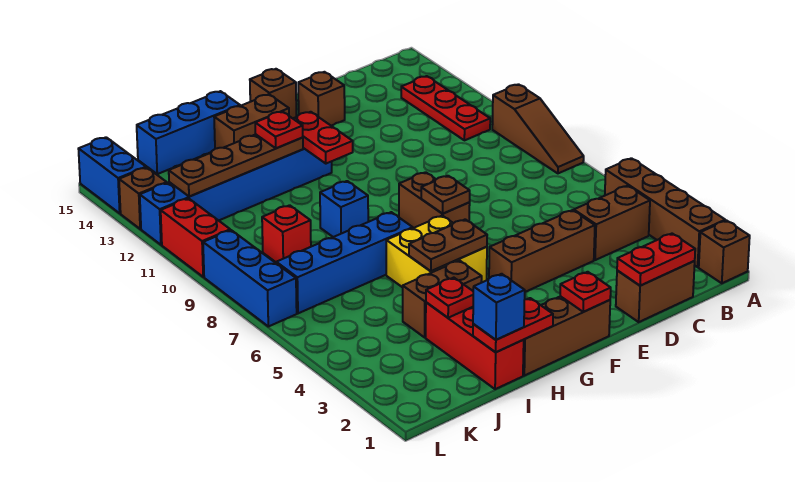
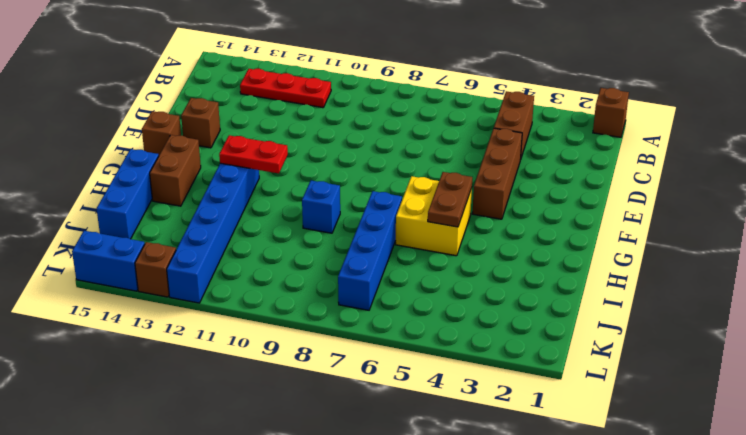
none -> brown 1x4 brick [605,158,725,267]
none -> brown 1x3 slope [492,84,584,173]
none -> brown 1x2 brick [616,261,695,322]
none -> brown 1x3 brick [523,296,610,376]

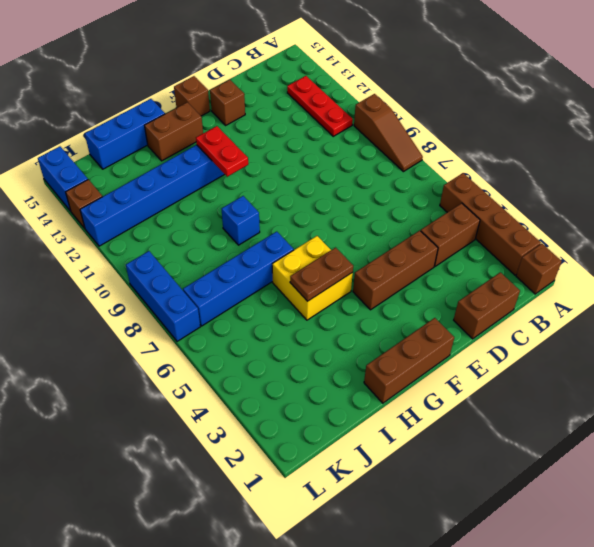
none -> brown 1x2 brick [399,172,470,228]
none -> brown 1x2 brick [403,260,482,337]
none -> red 1x3 brick [426,302,524,389]
none -> red 1x1 brick [262,205,311,262]

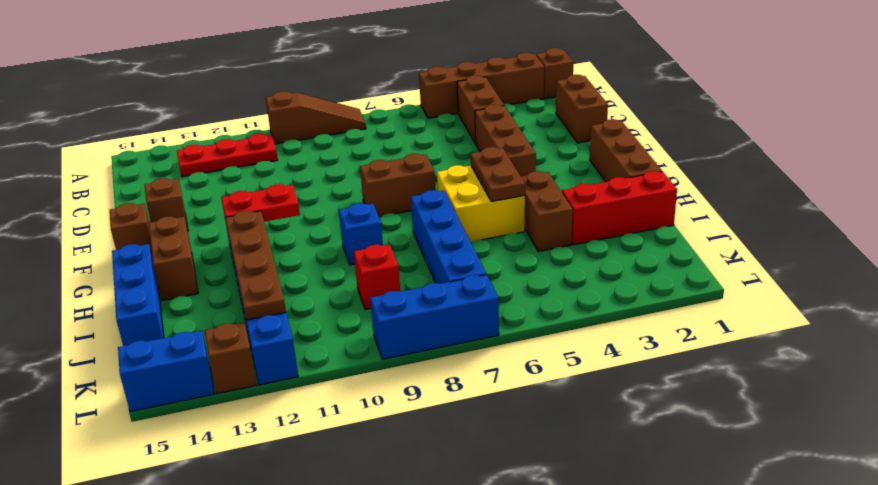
none -> red 1x2 brick [161,198,230,277]
none -> red 1x2 plate [617,234,695,286]
none -> red 1x1 plate [560,272,611,312]
none -> brown 1x1 plate [421,176,470,214]

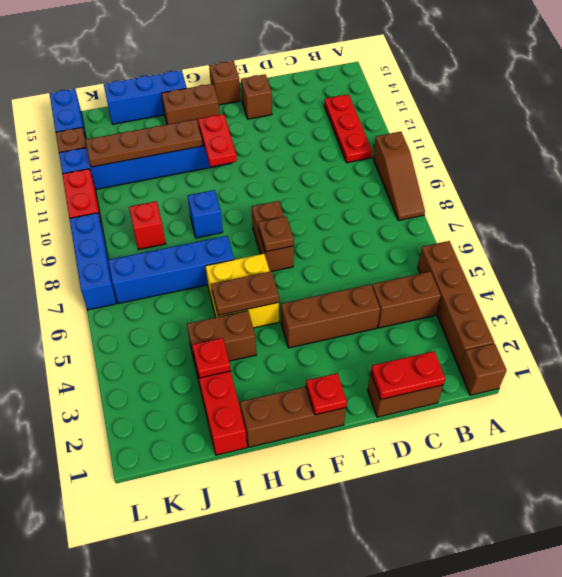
none -> red 1x2 plate [473,298,553,352]
none -> red 1x1 plate [255,111,303,148]
none -> blue 1x1 brick [473,274,525,340]

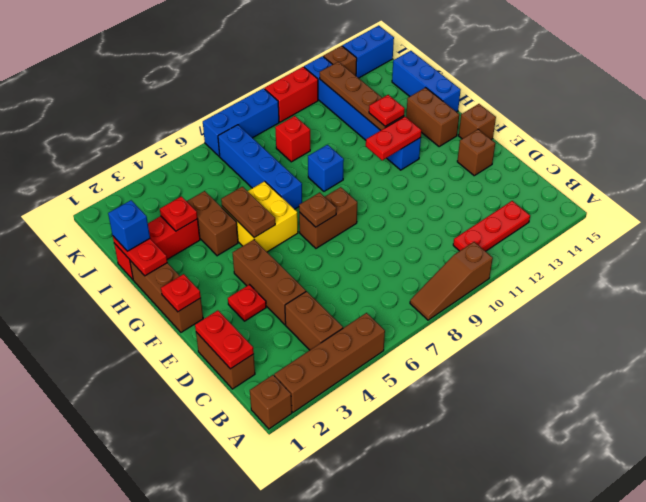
red 1x1 plate [228,285,266,321] -> none

